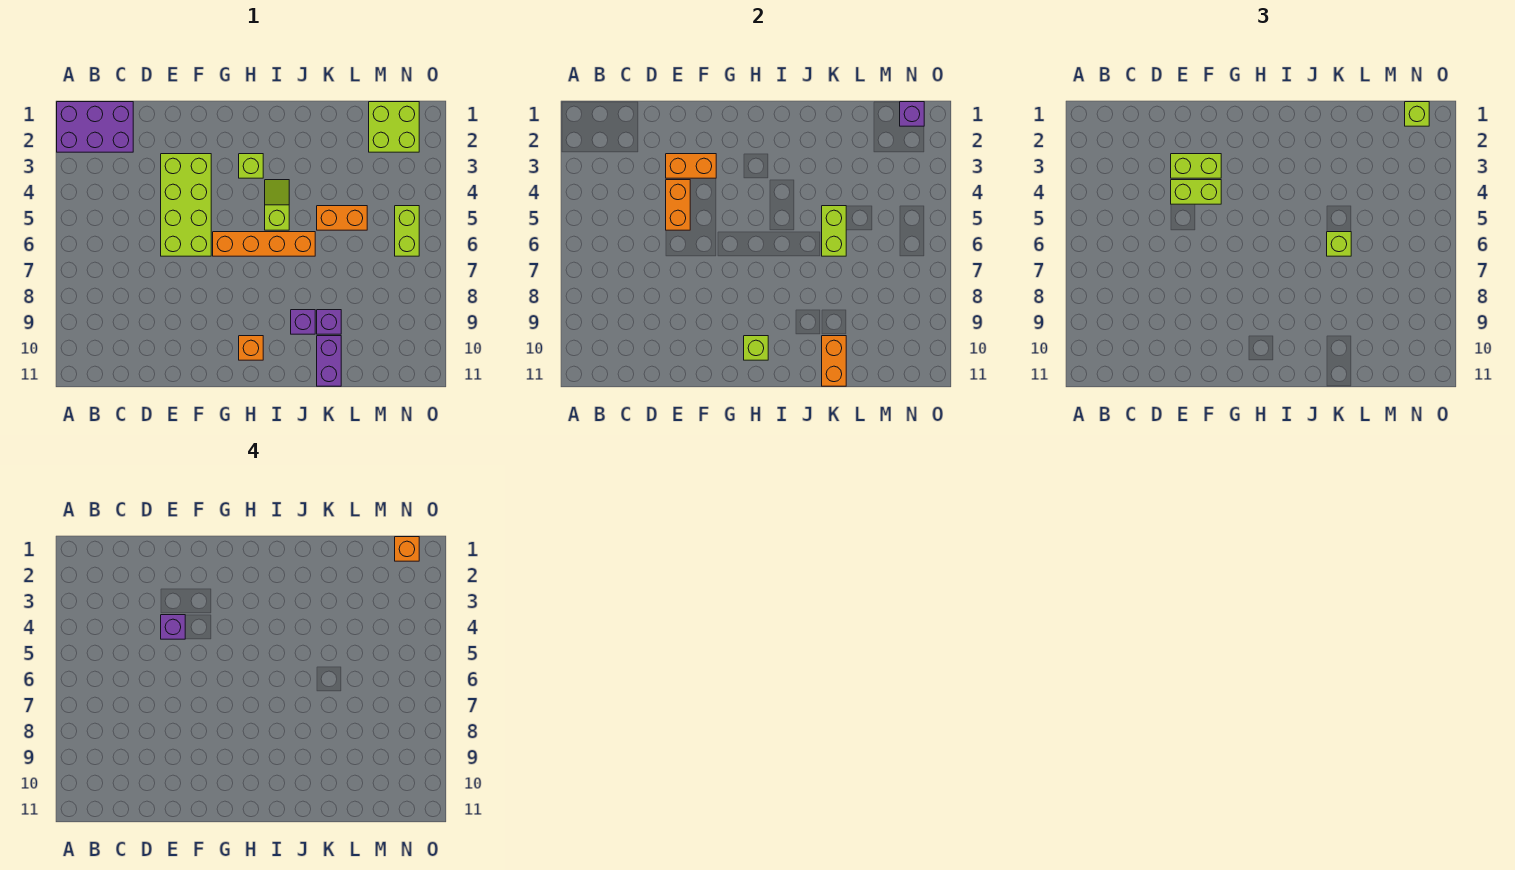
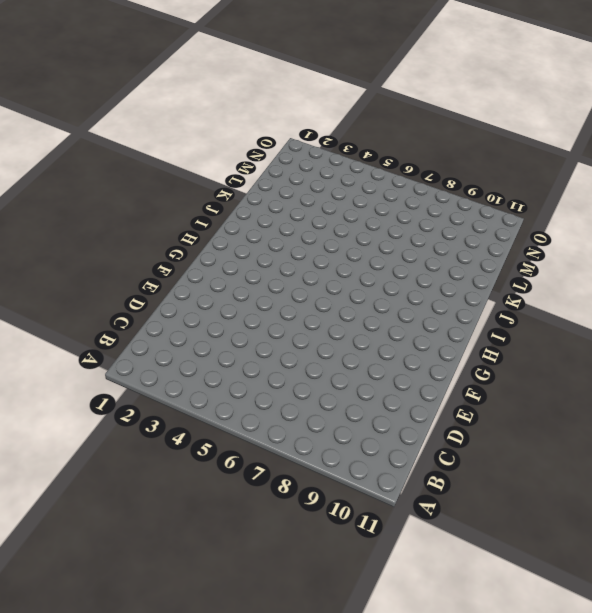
none -> purple 2x3 brick [57,102,133,152]
none -> lime 2x4 brick [161,154,211,256]
none -> orange 1x4 brick [213,232,315,256]

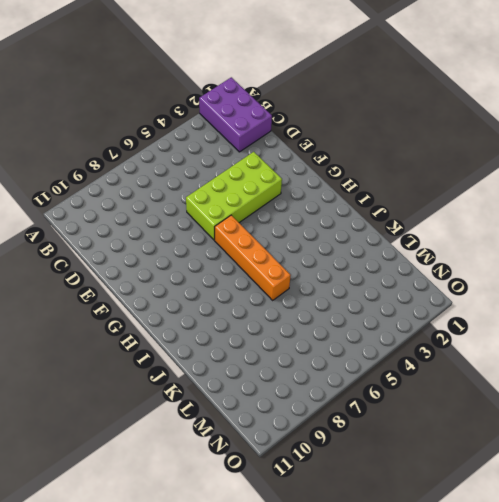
none -> lime 1x1 brick [239,154,263,178]
none -> orange 1x1 brick [239,336,263,360]
none -> lime 1x2 slope [265,180,289,230]

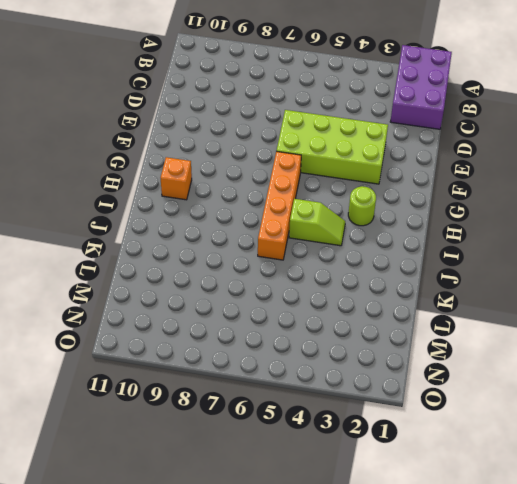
lime 1x1 round brick [348,186,376,226] -> lime 1x1 brick [239,154,263,178]
none -> purple 1x1 brick [291,310,315,334]
none -> orange 1x2 brick [317,206,367,230]
none -> purple 1x1 brick [317,310,341,334]

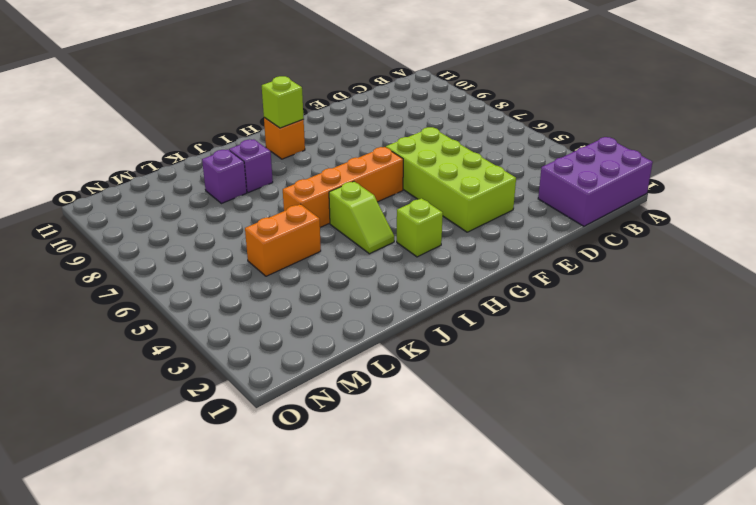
none -> purple 1x2 brick [317,336,341,386]
none -> lime 2x2 brick [369,102,419,152]
none -> lime 1x2 brick [395,206,419,256]

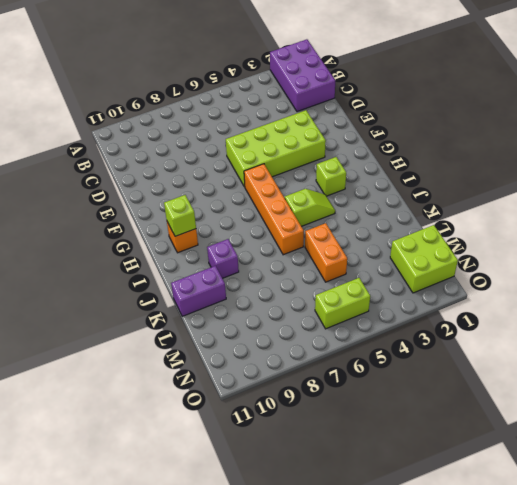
none -> purple 1x1 brick [317,310,341,334]
none -> orange 1x2 brick [666,154,716,178]
none -> orange 1x2 brick [666,180,690,230]

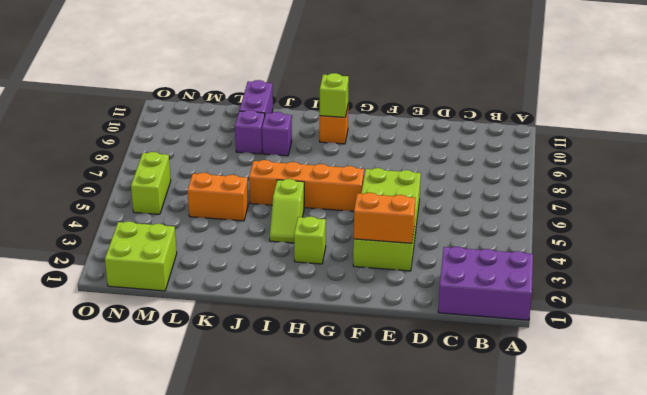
none -> orange 1x2 brick [666,180,690,230]
none -> lime 1x2 brick [822,206,846,256]
none -> orange 1x2 brick [822,336,846,386]

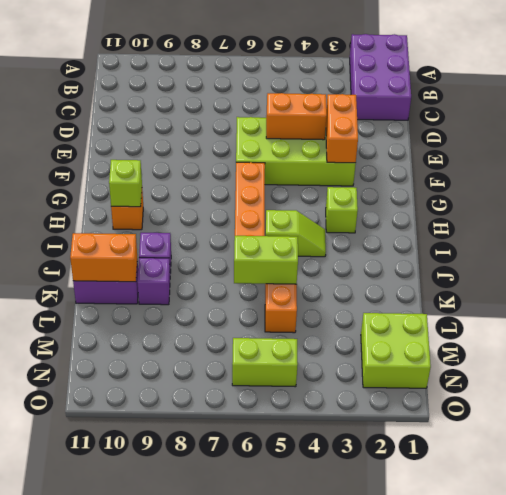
none -> purple 1x1 brick [900,102,924,126]
none -> lime 1x2 brick [1171,154,1221,178]
none -> lime 1x2 brick [1171,180,1221,204]

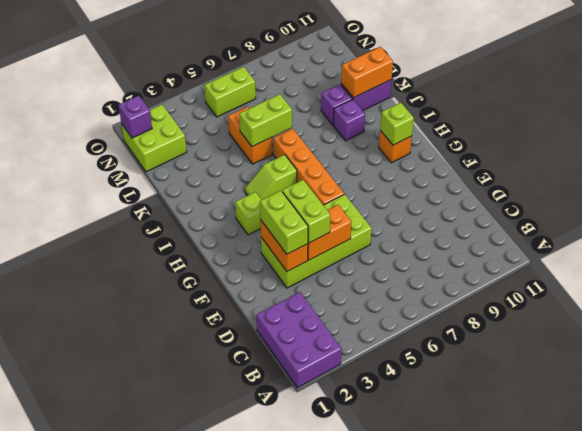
none -> lime 1x1 brick [1327,232,1351,256]
none -> lime 1x1 brick [1405,102,1429,126]
none -> purple 1x1 brick [161,615,185,639]

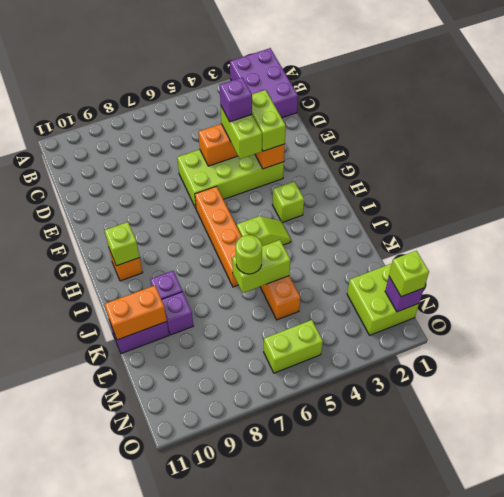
lime 1x1 round brick [236,235,262,274] -> lime 1x1 brick [1327,232,1351,256]
none -> orange 1x1 brick [395,537,419,561]

